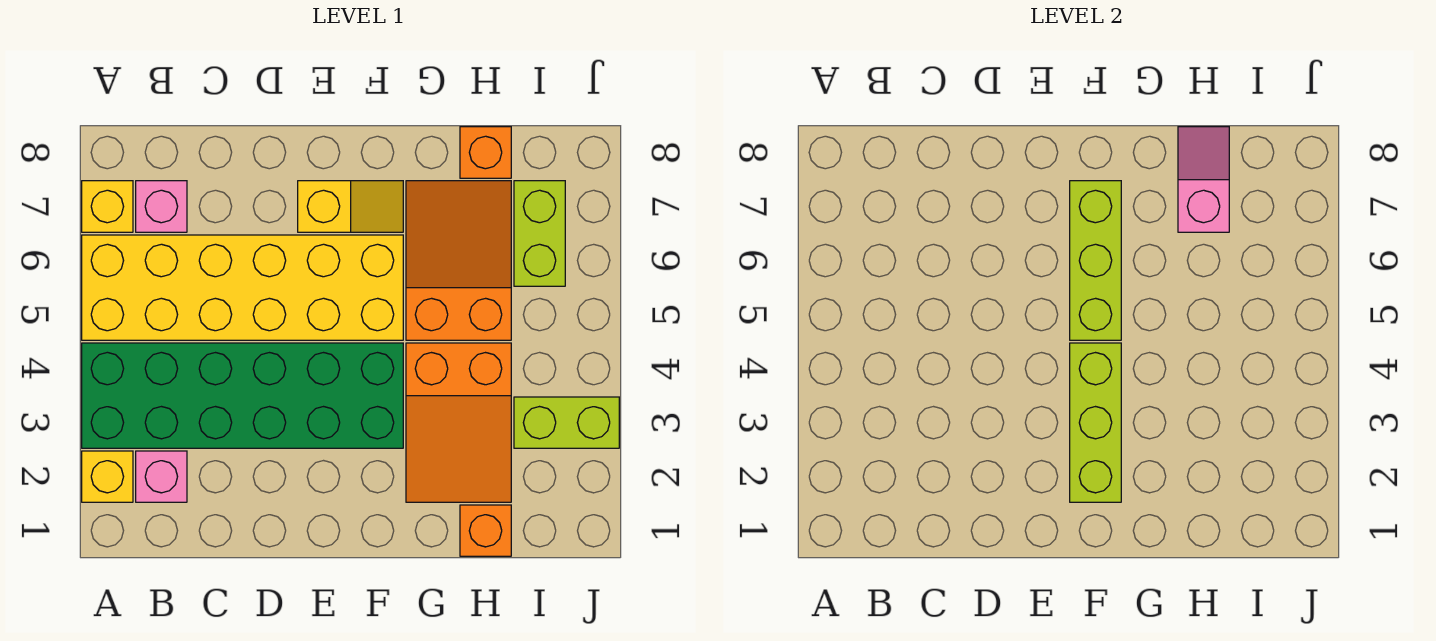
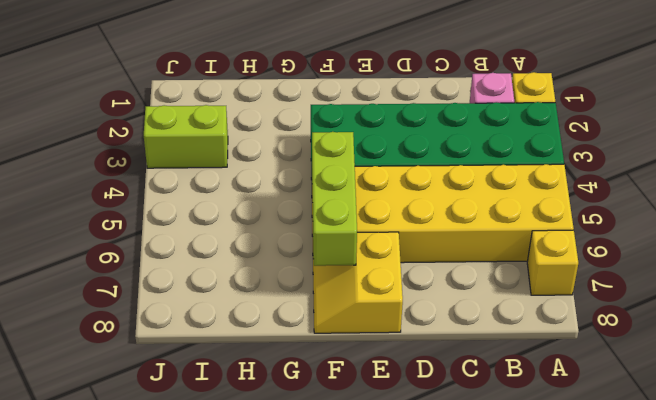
yellow 2x2 slope [313,232,403,333] -> yellow 1x2 slope [298,181,403,232]
none -> pink 1x1 brick [136,181,187,232]
none -> orange 2x3 slope [406,343,511,502]
none -> orange 2x3 slope [406,181,511,340]

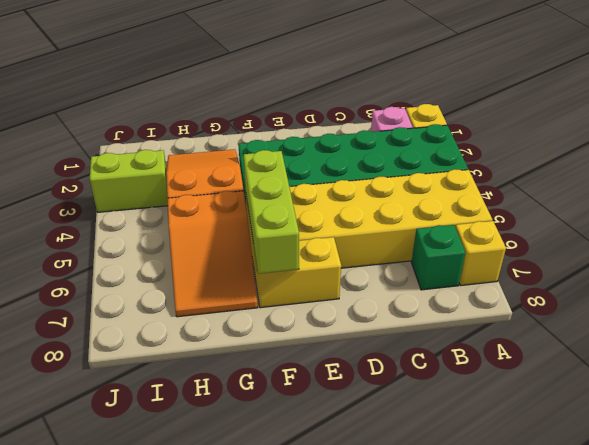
green 1x1 brick [412,225,465,290] -> pink 1x1 brick [136,181,187,232]
none -> orange 1x1 brick [460,505,511,556]
none -> orange 1x1 brick [460,127,511,178]
none -> lime 1x2 brick [514,181,565,286]

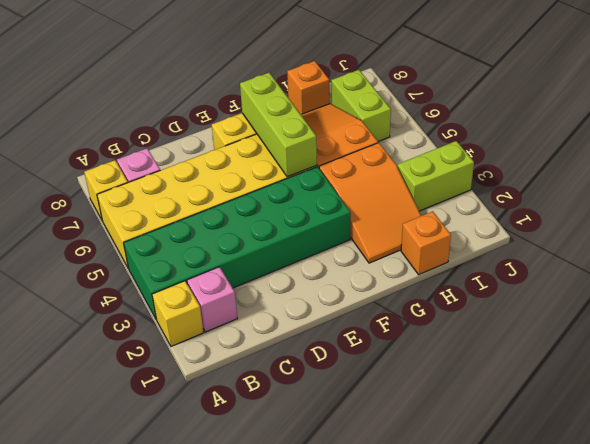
none -> lime 1x3 brick [1070,343,1121,502]
none -> pink 1x2 slope [1178,127,1229,232]

